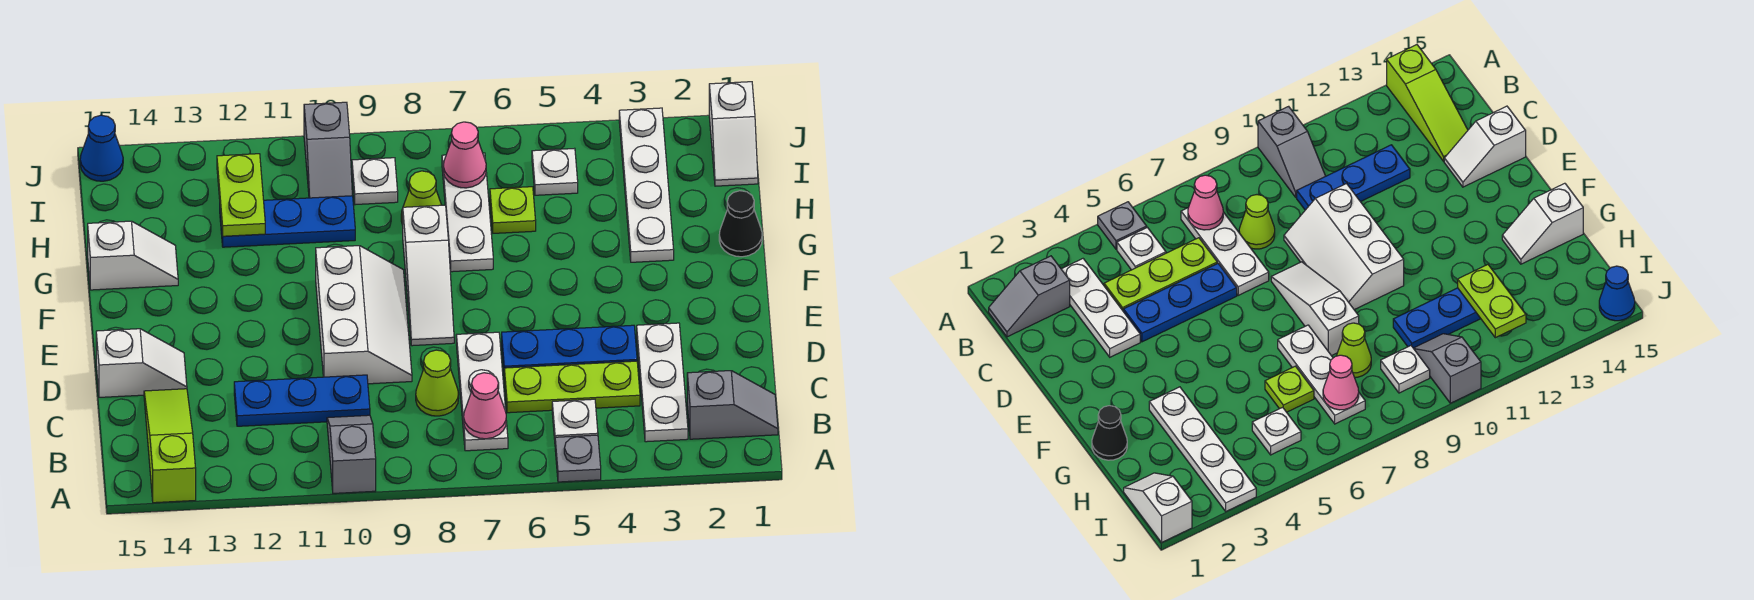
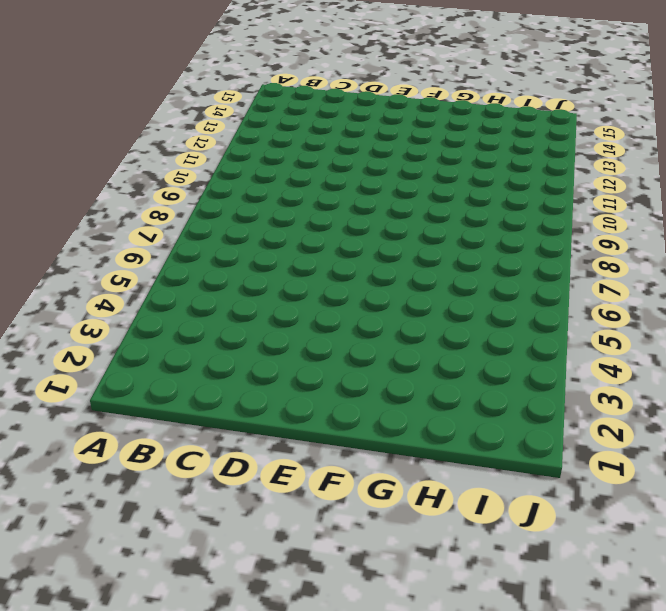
none -> grey 1x1 plate [555,435,601,482]
none -> grey 1x2 slope [327,415,376,493]
none -> lime 1x3 slope [144,389,196,503]

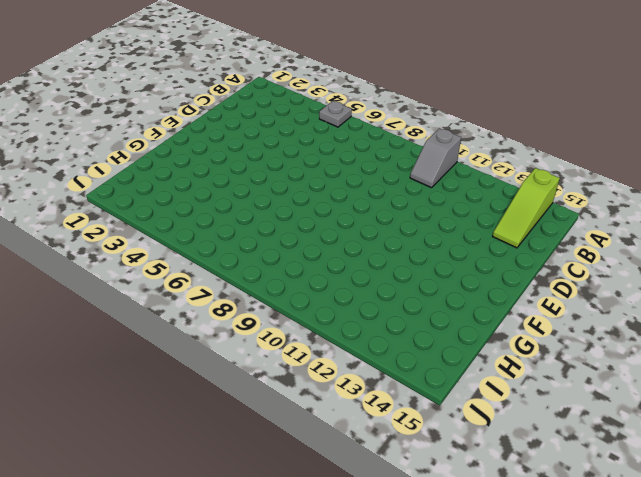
none -> grey 1x2 slope [687,371,778,439]
none -> white 1x3 plate [637,323,688,442]
none -> white 1x1 plate [552,399,598,439]

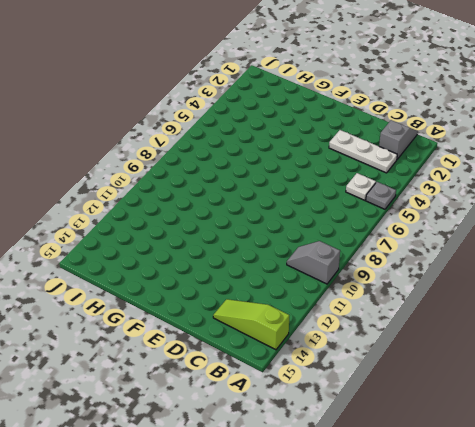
none -> white 1x3 plate [456,332,508,451]
none -> lime 1x3 plate [504,361,640,413]
none -> lime 1x1 cone [416,350,459,416]

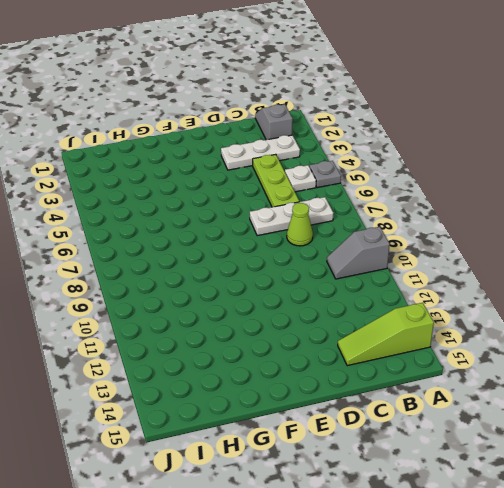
none -> blue 1x3 plate [234,375,370,426]
none -> blue 1x3 plate [502,325,637,368]
none -> white 2x3 slope [316,246,412,384]

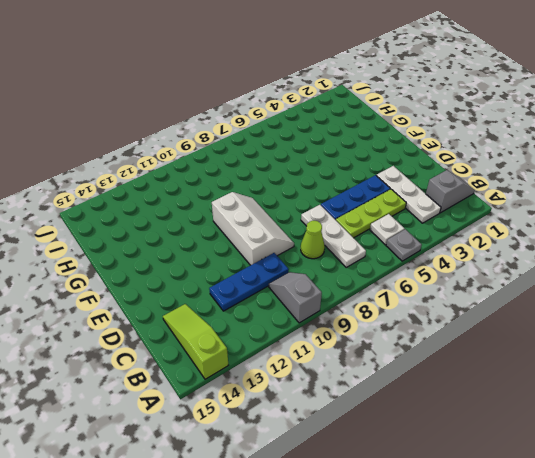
none -> white 1x2 slope [96,329,187,397]
none -> white 1x3 slope [403,205,454,346]
none -> black 1x1 cone [719,191,762,257]

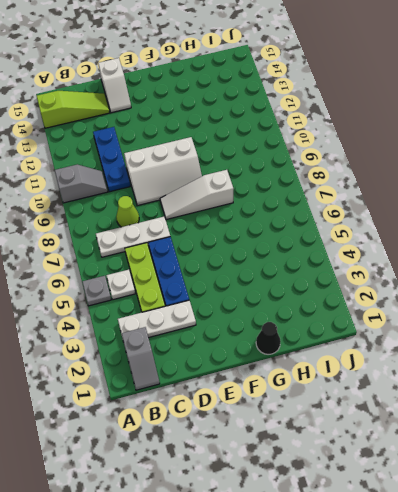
none -> white 1x4 plate [619,108,674,262]
none -> white 1x3 plate [442,153,493,272]
none -> white 1x2 slope [88,221,178,290]

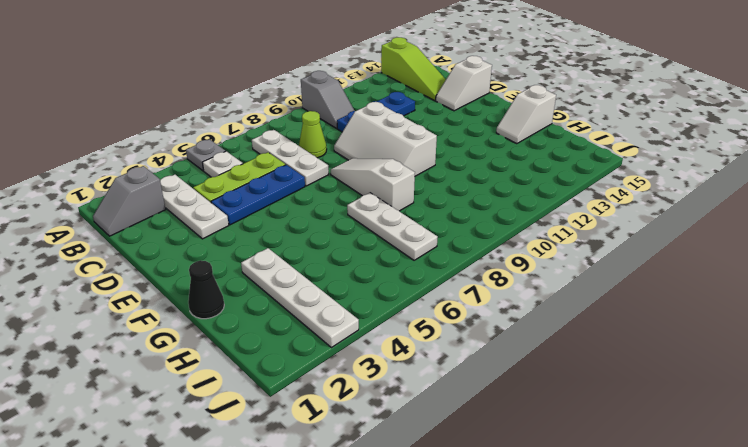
none -> lime 1x1 plate [490,187,536,233]
none -> lime 1x1 cone [401,171,441,225]
none -> blue 1x3 plate [220,196,355,247]

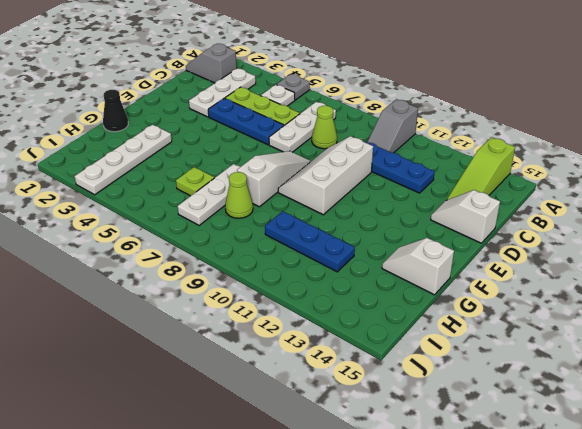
none -> white 1x2 slope [709,82,758,186]
none -> white 1x1 plate [532,148,578,195]
none -> white 1x1 plate [352,158,398,205]

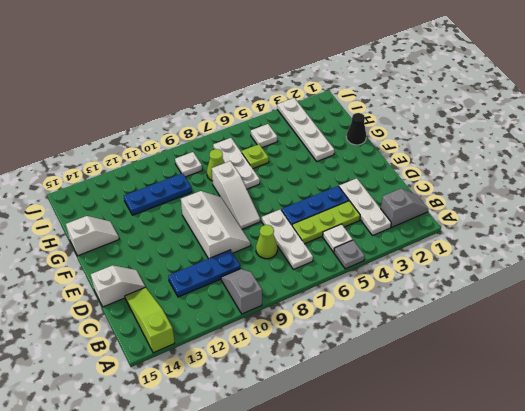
none -> white 1x2 slope [709,82,758,186]
none -> grey 1x2 slope [304,102,352,198]
none -> blue 1x1 cone [80,115,123,181]

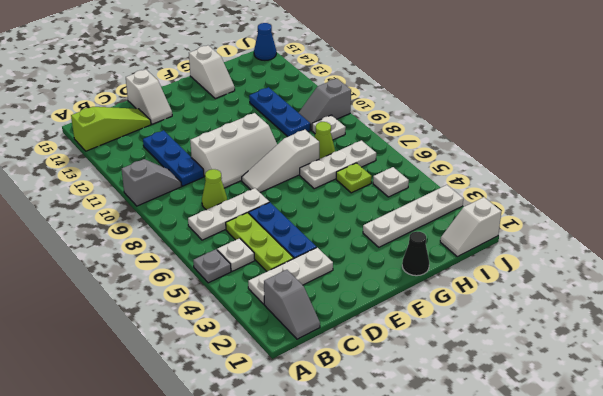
none -> pink 1x1 cone [464,373,506,439]
none -> lime 1x2 plate [217,154,265,236]
none -> pink 1x1 cone [443,122,486,188]

